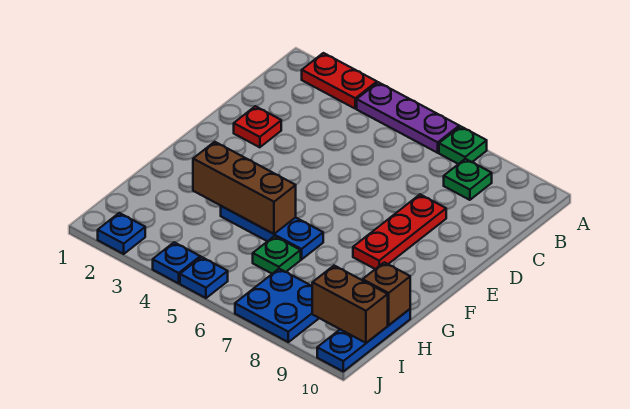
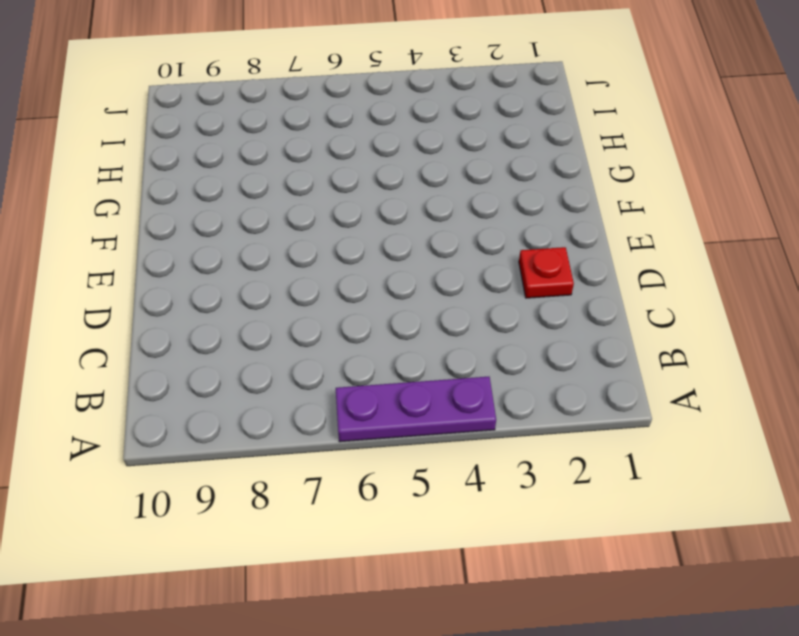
none -> red 1x2 plate [302,53,377,109]
none -> green 1x1 plate [439,126,487,164]
none -> green 1x1 plate [444,159,492,200]

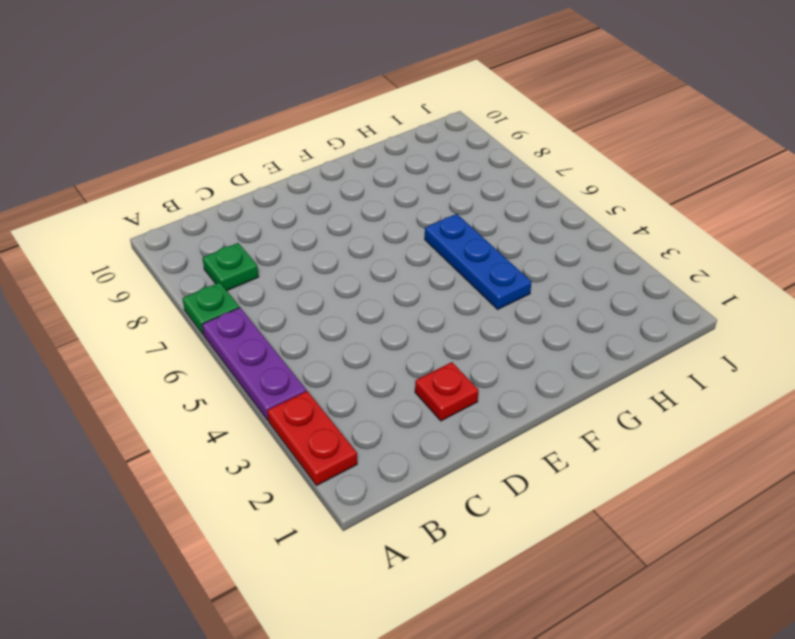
none -> red 1x3 plate [353,194,446,269]
none -> green 1x1 plate [253,236,301,274]
none -> blue 1x3 plate [317,309,410,371]

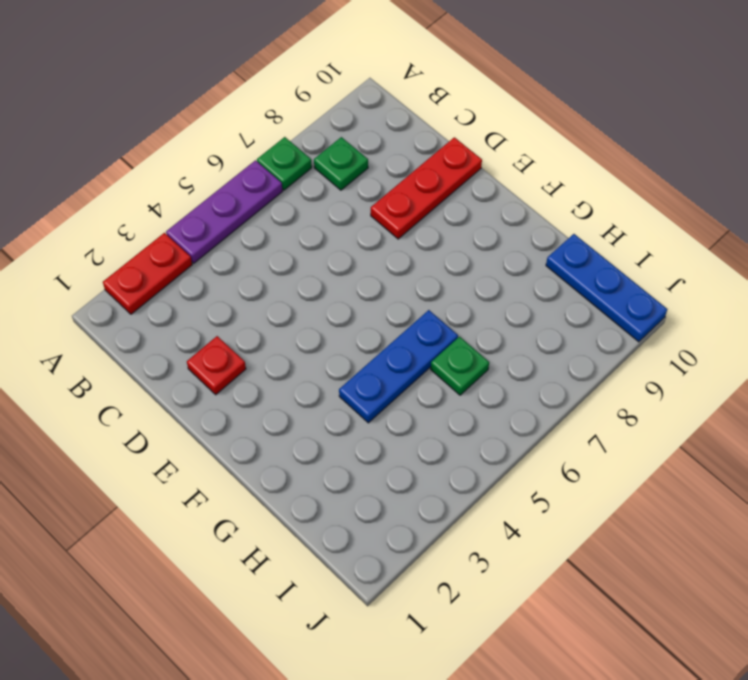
red 1x3 plate [371,137,482,239] -> red 1x3 plate turned to [353,194,446,269]
none -> blue 2x2 plate [235,269,319,342]
none -> blue 1x1 plate [98,213,145,254]
none -> blue 1x1 plate [153,242,200,283]

